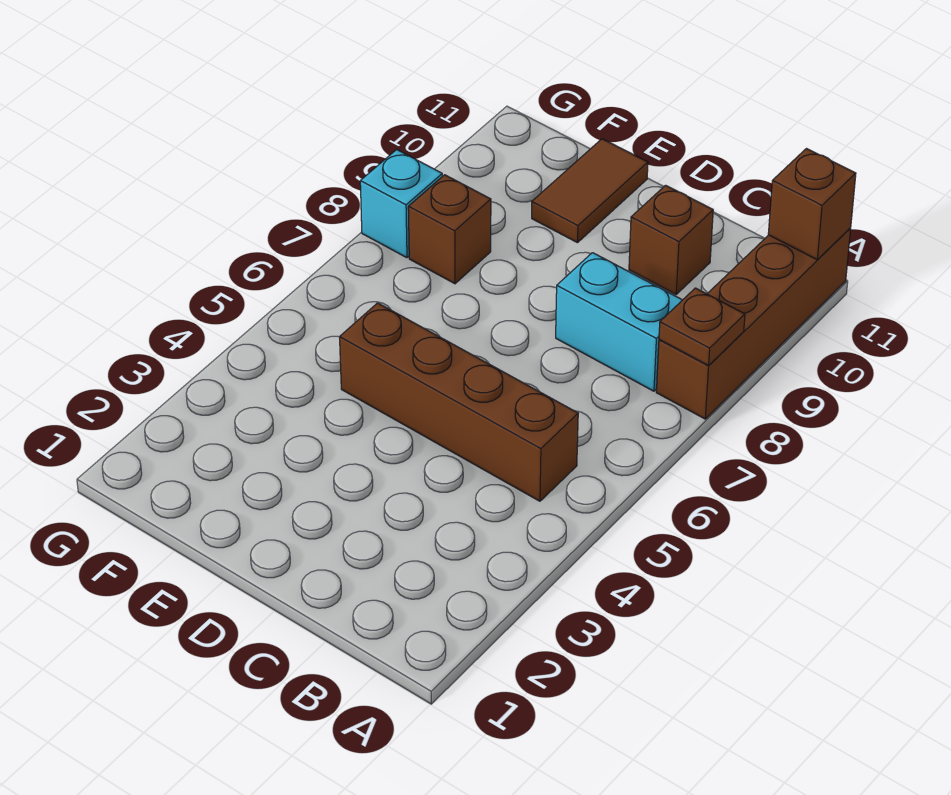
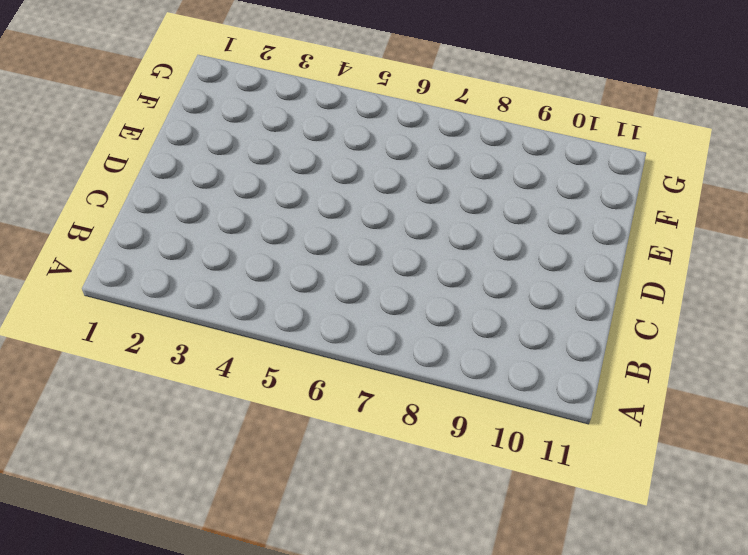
none -> brown 1x4 brick [656,228,851,419]
none -> brown 1x4 brick [340,303,578,501]

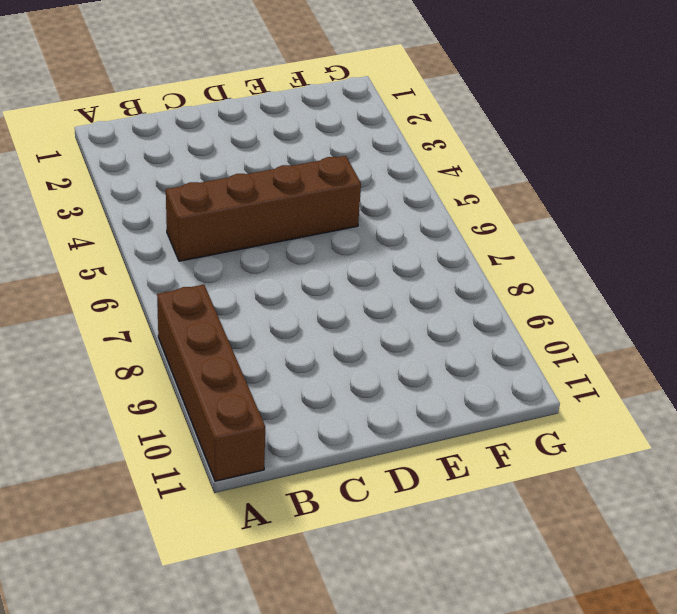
none -> cyan 1x2 brick [556,253,682,391]
none -> brown 1x1 brick [629,185,713,294]

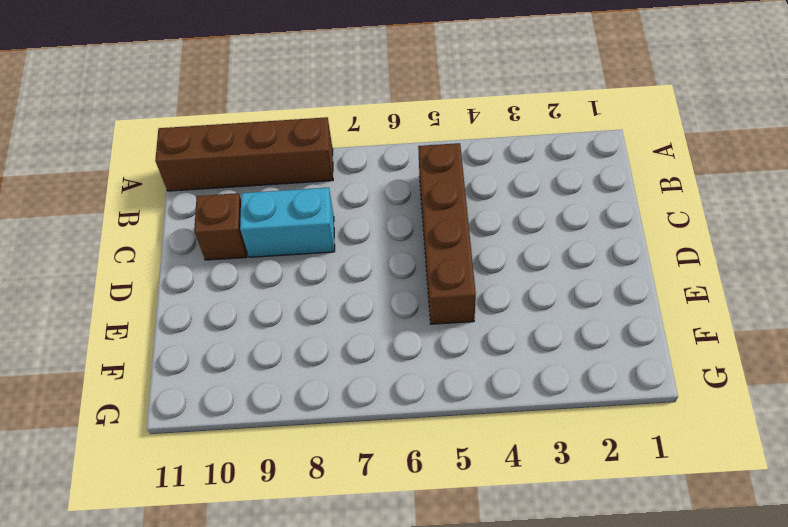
cyan 1x2 brick [240,188,335,257] -> cyan 1x2 brick turned to [556,253,682,391]
none -> brown 1x2 tile [532,139,648,243]
none -> brown 1x1 brick [408,175,491,284]

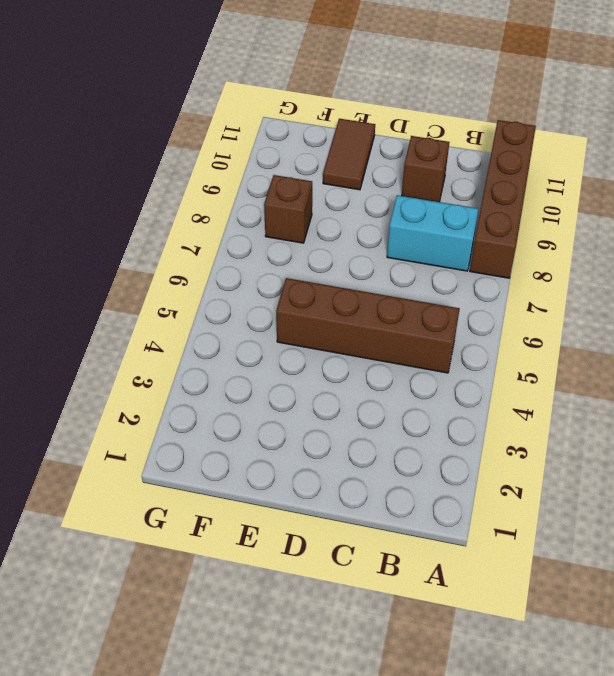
none -> cyan 1x1 brick [360,150,442,258]
none -> brown 1x1 plate [659,288,745,366]

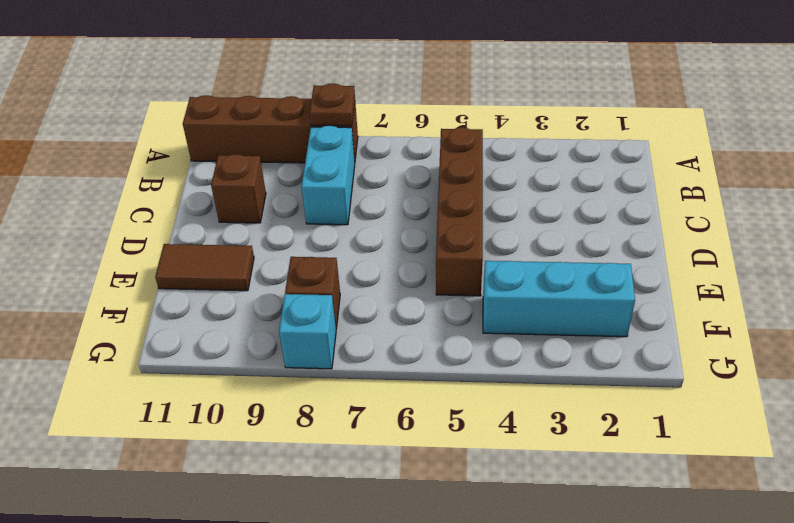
cyan 1x3 brick [483,261,635,337] -> none
none -> brown 1x1 brick [768,149,856,260]

